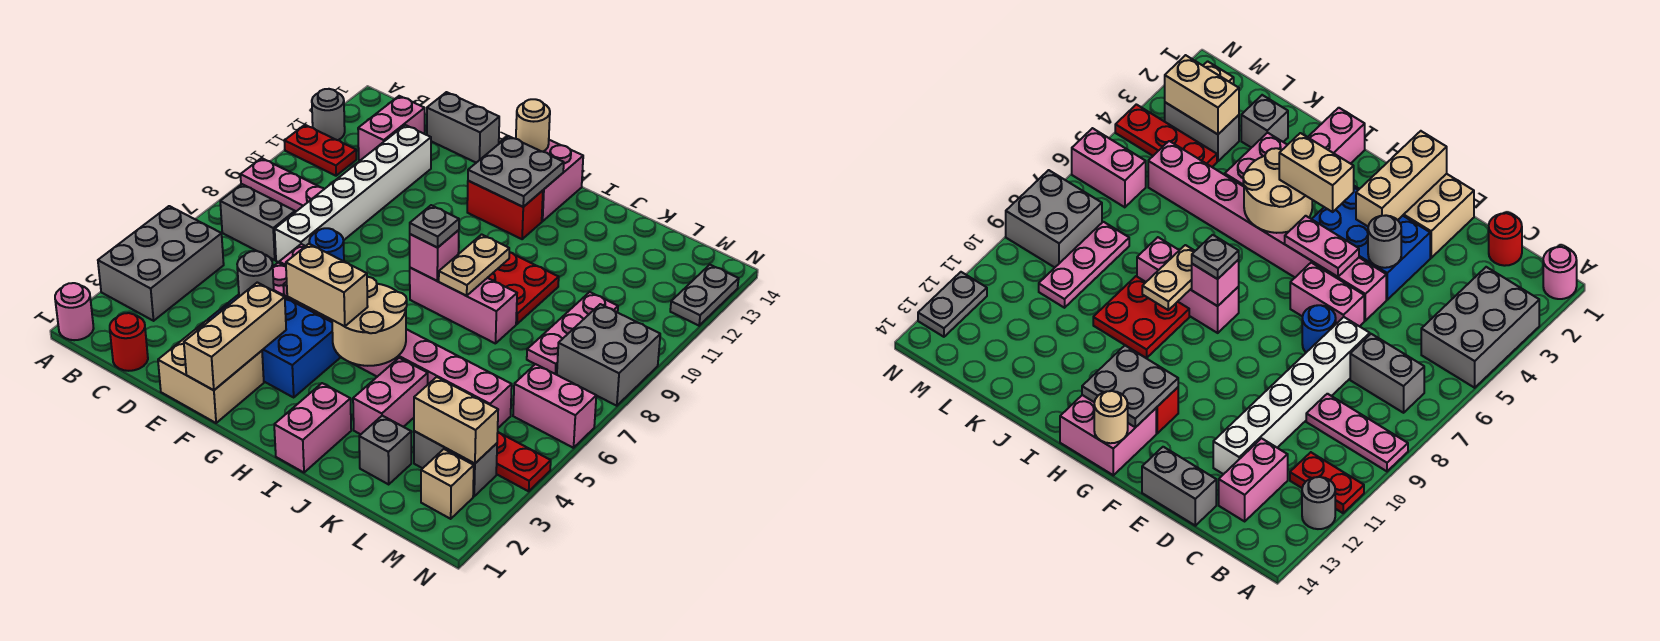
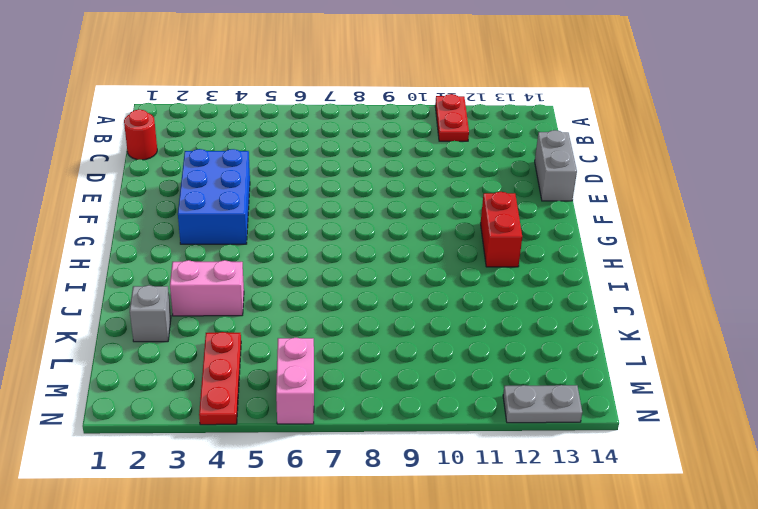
none -> pink 1x1 round brick [55,283,94,340]
none -> grey 2x3 brick [98,206,224,321]
none -> pink 1x3 plate [240,158,324,212]
none -> grey 1x1 round brick [312,89,345,140]

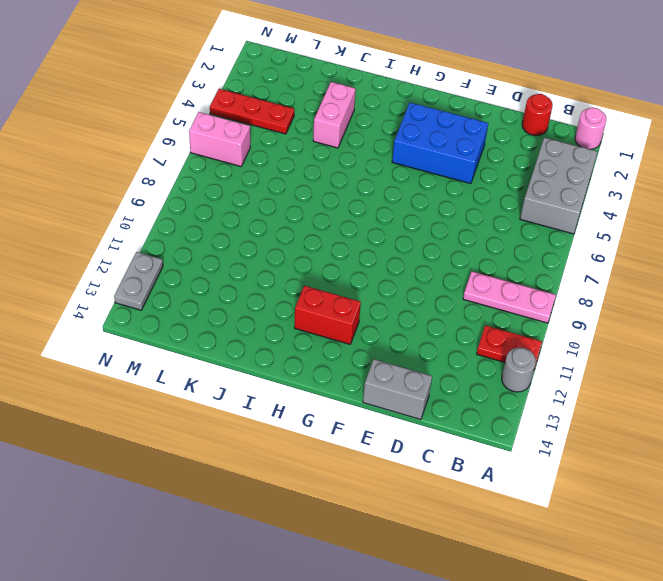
none -> grey 1x2 brick [220,184,295,260]
none -> pink 1x2 brick [358,96,425,160]
none -> white 1x6 brick [275,125,431,262]
none -> tan 2x2 brick [158,321,264,423]

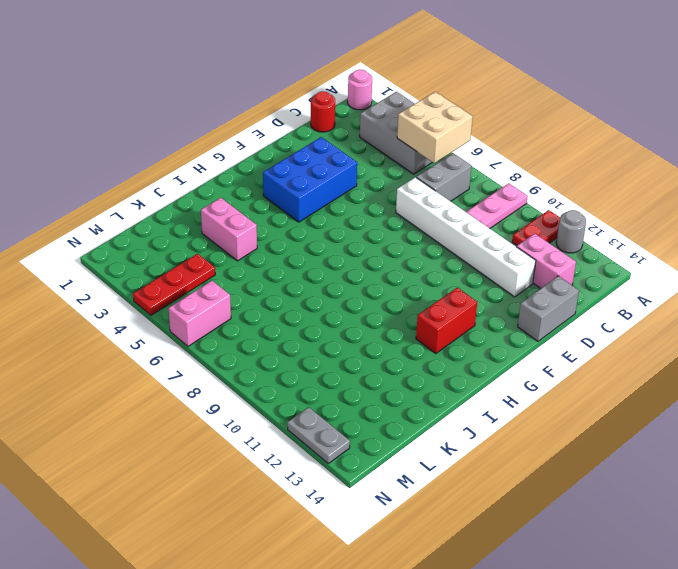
tan 2x2 brick [397,92,473,163] -> tan 2x2 brick moved to [158,321,264,423]
none -> pink 1x8 brick [273,263,512,428]
none -> pink 1x2 brick [1290,263,1364,326]
none -> blue 1x1 round brick [309,228,344,261]
none -> pink 2x2 brick [542,140,583,221]

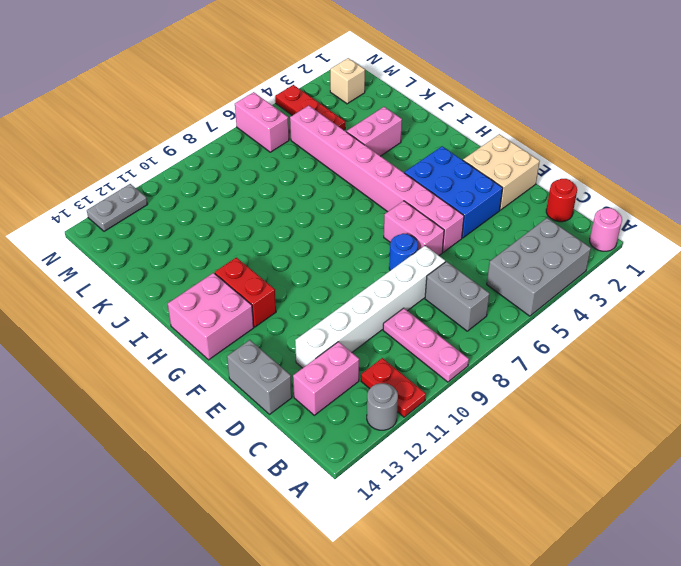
none -> pink 1x3 brick [410,268,517,344]
none -> pink 1x2 brick [274,383,351,472]
none -> red 2x2 plate [488,252,559,324]
none -> grey 1x1 brick [359,416,411,484]

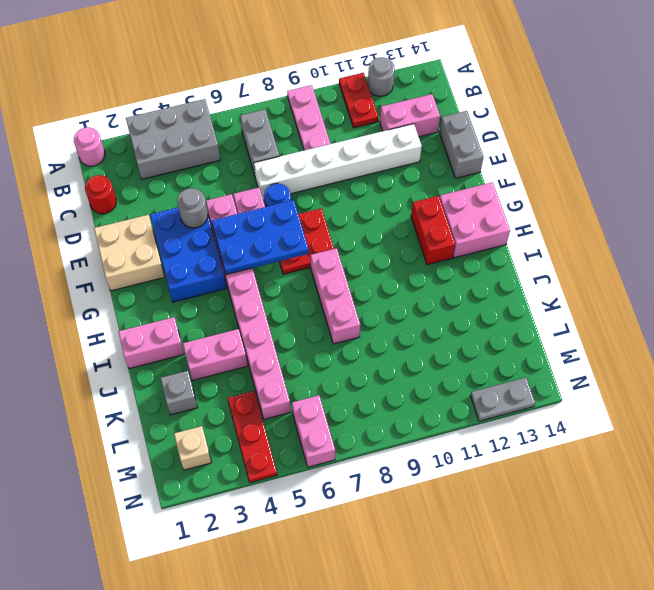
blue 2x3 plate [212,200,309,275] -> pink 1x2 plate [1285,216,1359,277]
red 2x2 plate [279,208,334,274] -> red 2x2 plate moved to [488,252,559,324]
none -> grey 1x2 brick [414,431,497,496]
none -> pink 1x3 plate [527,292,618,374]
none -> grey 2x2 brick [557,304,660,406]
none -> tan 1x3 brick [184,282,286,390]

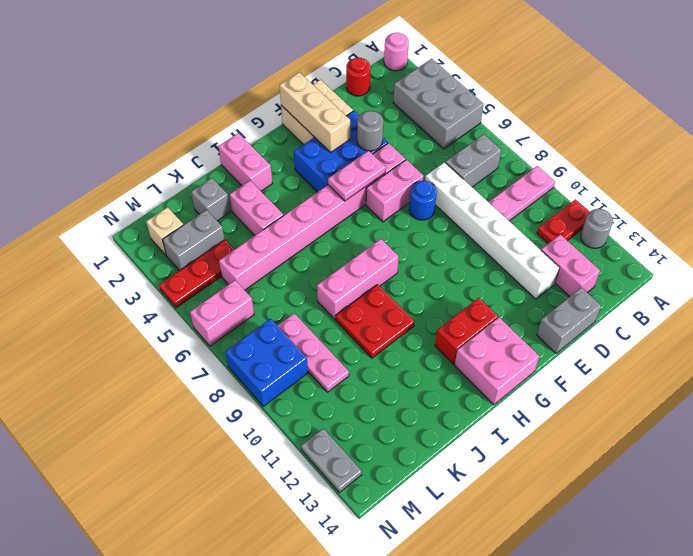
blue 2x2 brick [225,319,308,406] -> grey 2x2 brick [557,304,660,406]
none -> grey 2x2 plate [468,136,564,207]
none -> tan 1x1 round brick [516,99,550,152]
none -> tan 2x2 round brick [332,277,407,366]
none -> pink 1x1 brick [410,230,459,281]

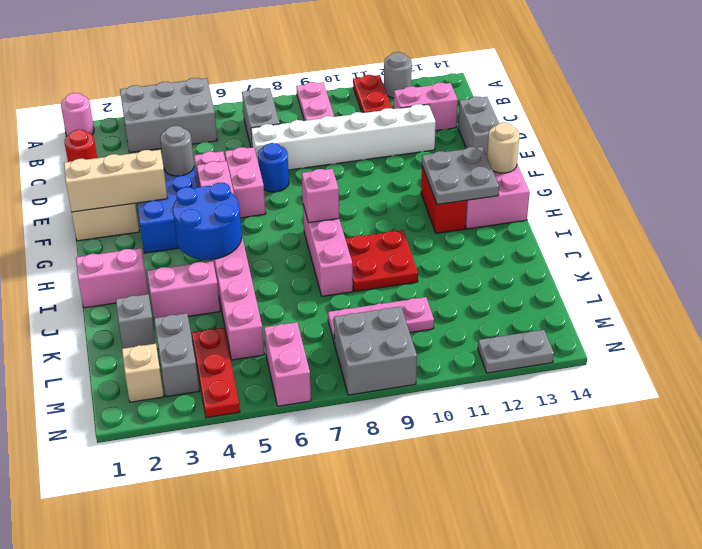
blue 2x2 round brick [173,183,242,260] -> tan 2x2 round brick [332,277,407,366]
none -> tan 1x2 plate [439,234,509,296]
none -> tan 1x2 brick [414,377,498,464]
none -> tan 1x2 brick [286,244,368,327]
none -> grey 1x1 plate [410,205,459,248]

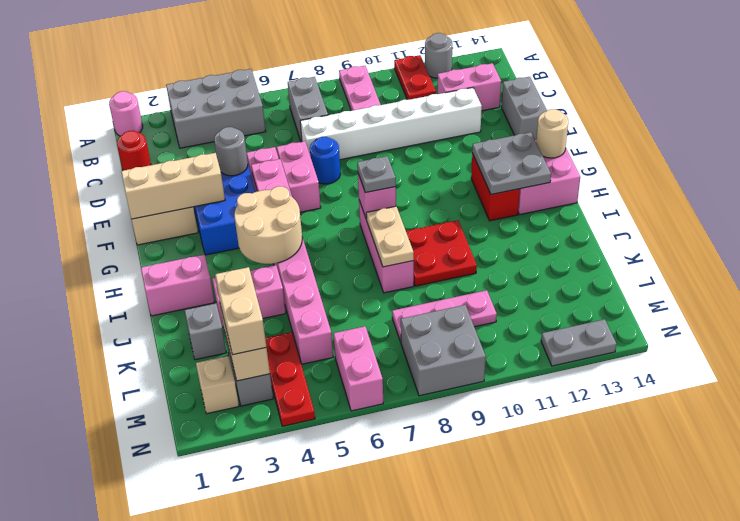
tan 1x2 plate [366,206,414,267] -> tan 1x2 plate turned to [439,234,509,296]
tan 1x2 brick [215,267,266,355] -> tan 1x2 brick moved to [286,244,368,327]

